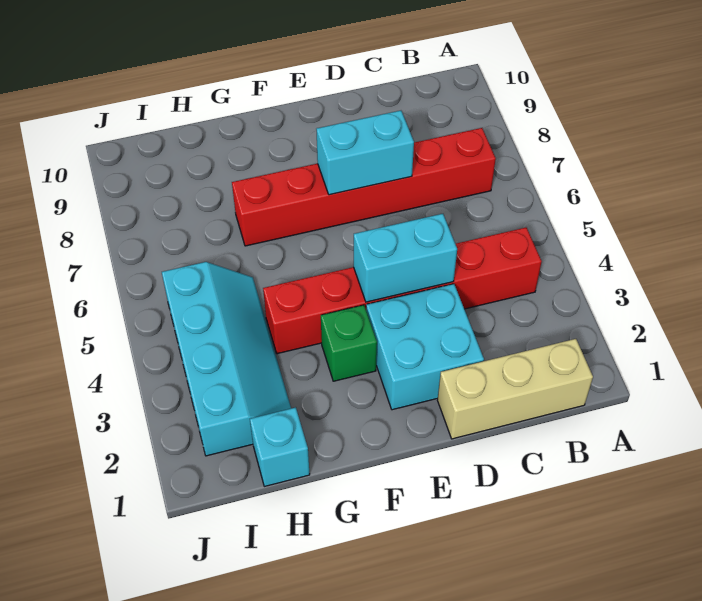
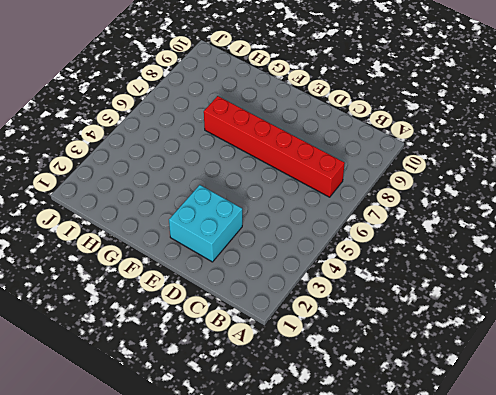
none -> tan 1x3 brick [438,339,593,439]
none -> red 1x6 brick [263,228,542,354]

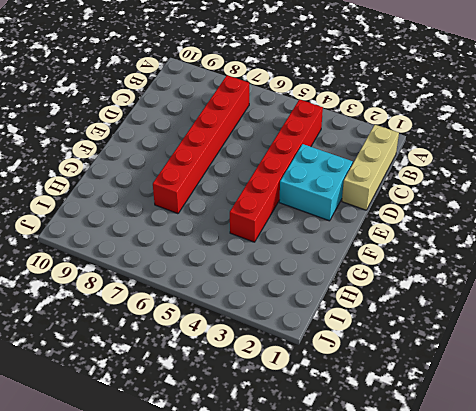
none -> green 1x1 brick [321,305,377,381]
none -> cyan 1x1 brick [250,407,310,486]

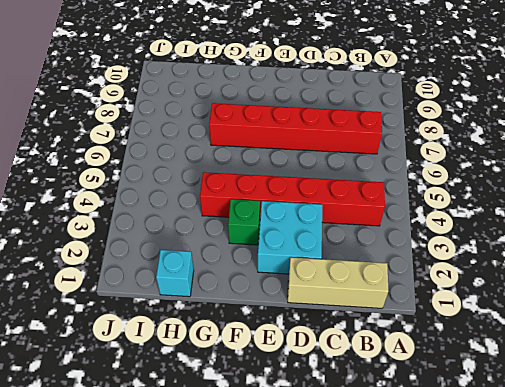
none -> cyan 2x4 slope [162,262,291,456]
none -> cyan 1x2 brick [354,214,457,302]

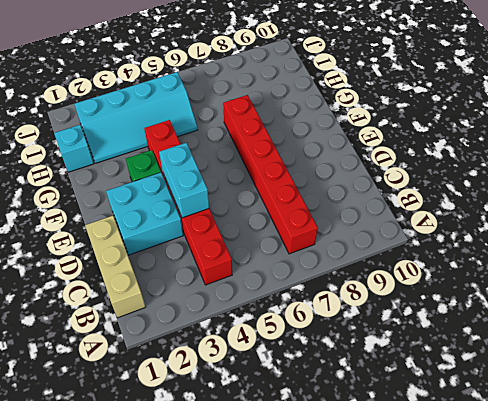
none -> cyan 1x2 brick [316,111,414,195]

